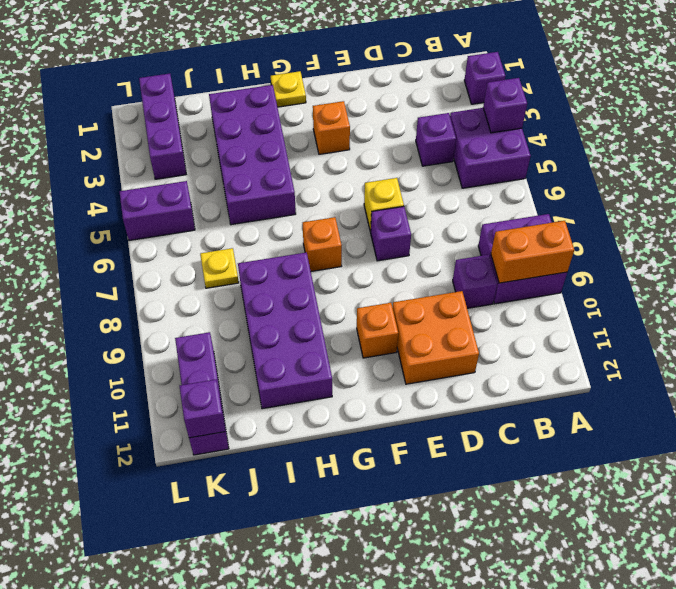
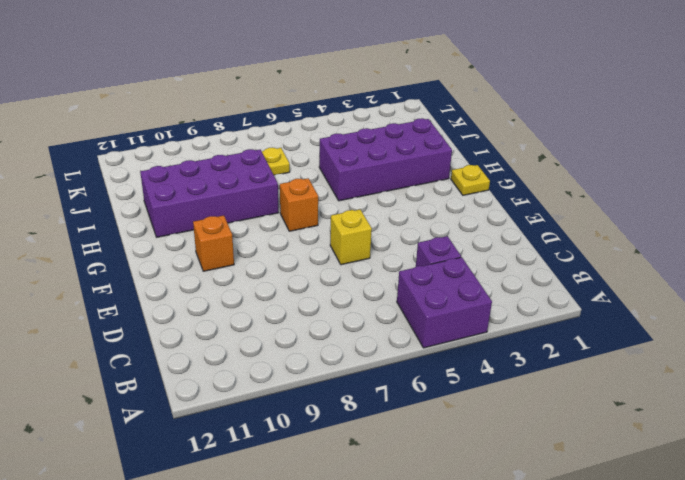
none -> purple 1x1 brick [464,52,505,104]
none -> purple 2x2 brick [478,214,567,304]
none -> purple 1x1 brick [453,255,497,308]

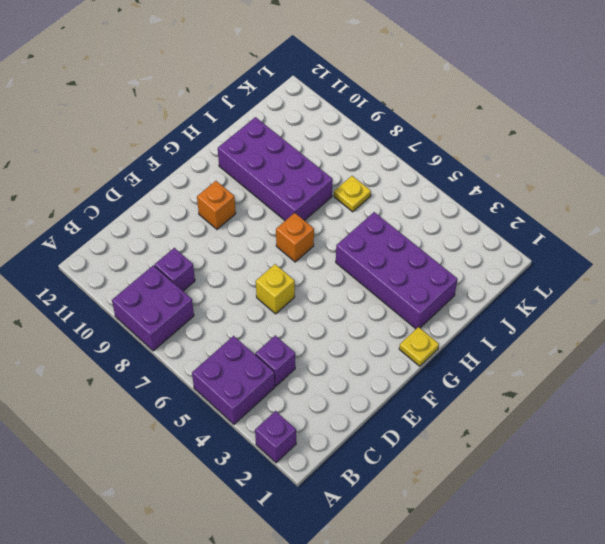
none -> orange 2x2 brick [393,291,479,384]
none -> purple 1x1 brick [371,206,411,261]
none -> orange 1x1 brick [313,101,350,154]

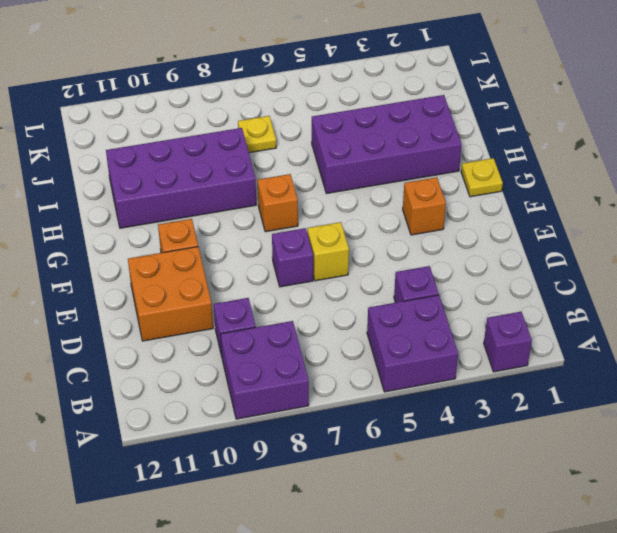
none -> purple 1x3 brick [139,74,186,179]
none -> purple 1x2 brick [120,181,195,240]
none -> purple 1x3 brick [175,332,229,455]

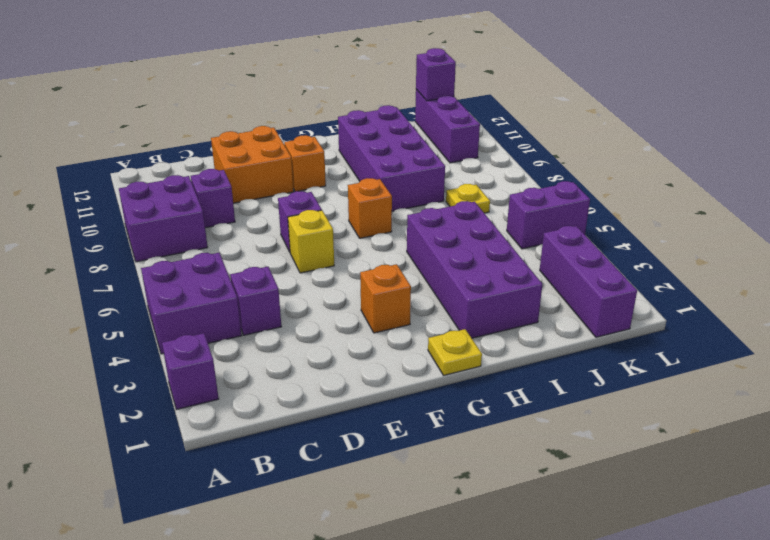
none -> purple 1x1 brick [483,78,527,133]
none -> orange 1x2 brick [491,221,574,283]

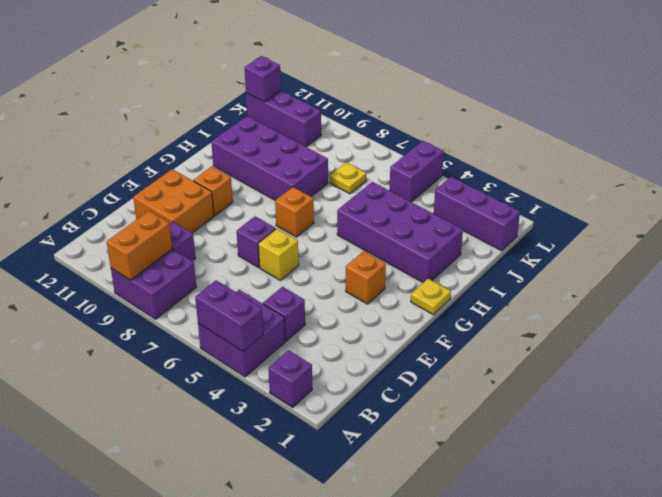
purple 1x2 brick [195,280,263,351] -> purple 1x1 brick [483,78,527,133]

